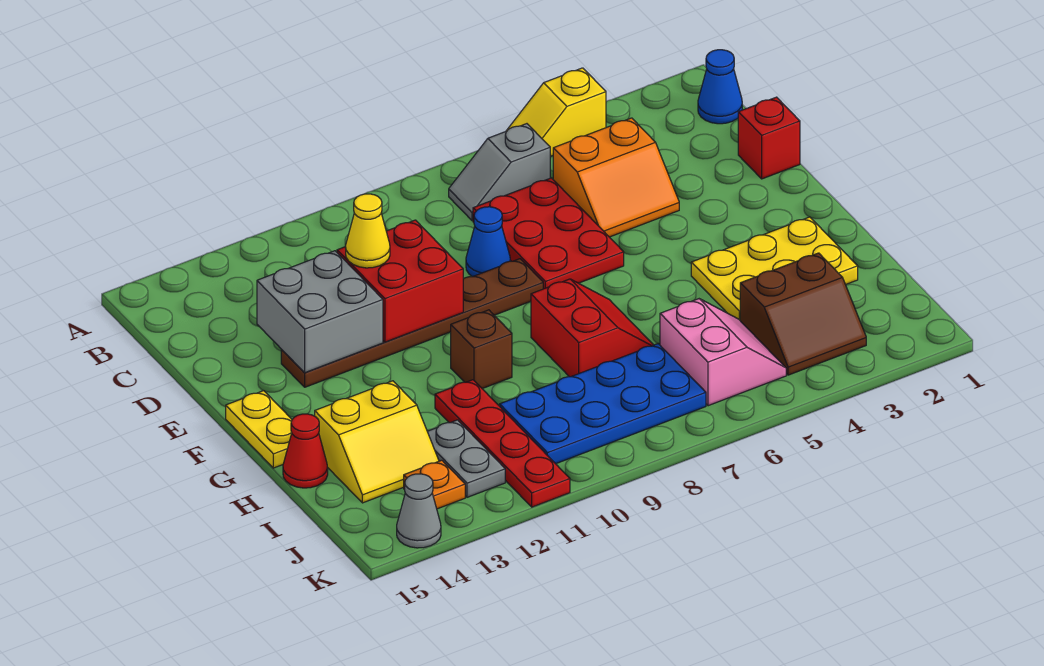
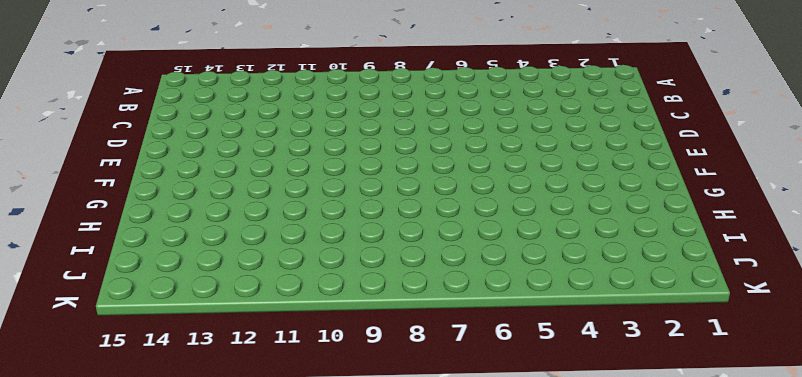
none -> yellow 1x2 slope [506,68,606,156]
none -> blue 1x1 cone [698,50,742,124]
none -> grey 1x2 slope [449,124,550,221]

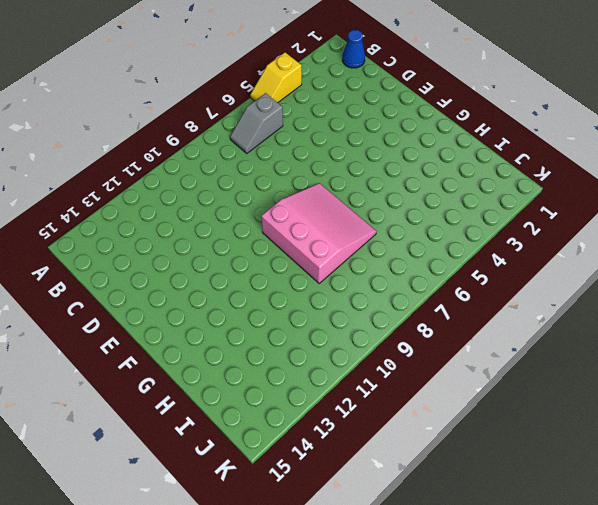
pink 3x3 slope [261,183,377,283] -> red 2x2 slope [531,279,653,377]
none -> orange 2x2 slope [553,118,679,237]
none -> red 2x3 plate [473,178,624,289]
none -> red 1x1 brick [738,97,800,179]

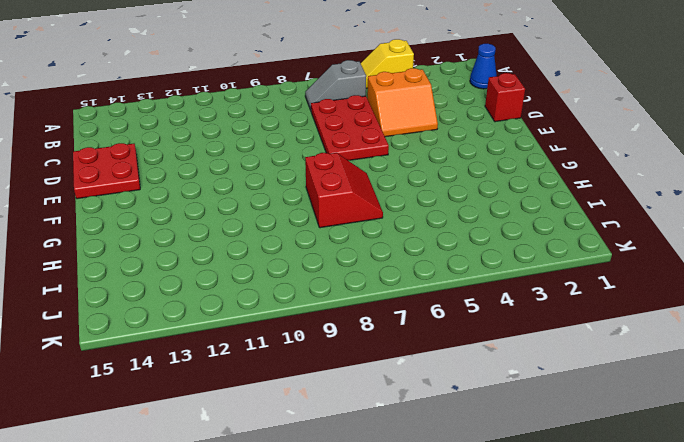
red 2x2 plate [73,143,140,199] -> none
none -> blue 1x1 cone [466,207,511,277]
none -> brown 1x6 plate [281,259,543,387]
none -> yellow 1x2 plate [226,391,292,468]

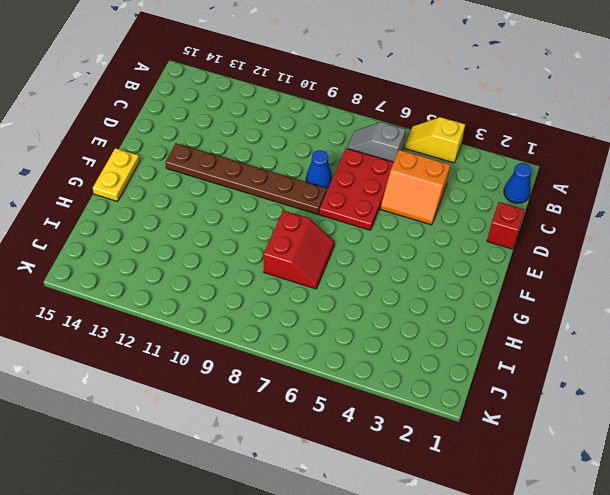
none -> yellow 2x3 plate [691,217,858,320]
none -> brown 1x1 brick [451,310,512,389]
none -> red 1x4 plate [435,380,570,507]

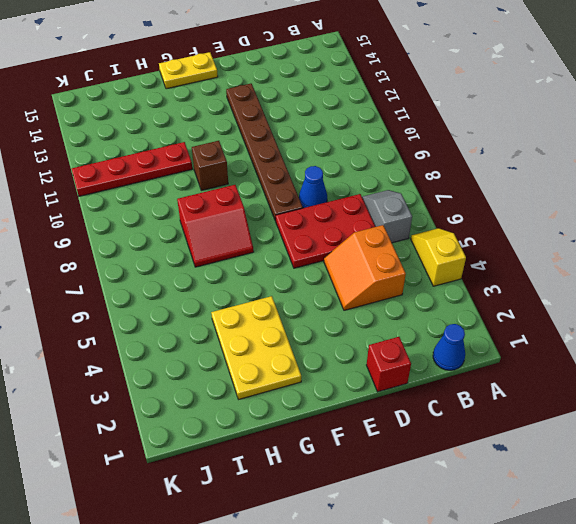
none -> yellow 2x2 slope [315,381,439,503]
none -> red 1x1 cone [283,414,328,488]
none -> brown 2x2 slope [740,253,866,375]

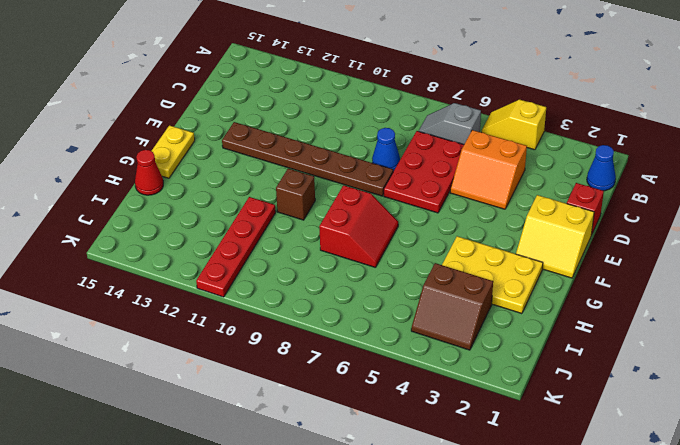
yellow 2x2 slope [516,195,594,278] -> yellow 2x2 slope moved to [315,381,439,503]
none -> pink 2x2 slope [660,299,786,406]
none -> blue 2x4 plate [500,344,706,464]
none -> grey 1x2 plate [427,420,505,497]

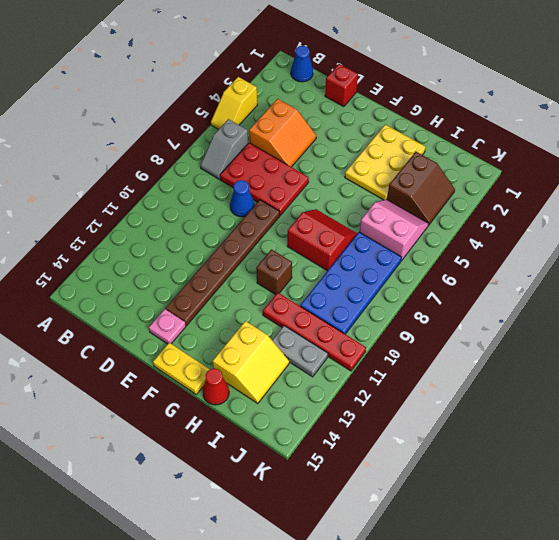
pink 1x1 plate [149,309,186,344] -> none
none -> orange 1x1 plate [404,460,465,509]
none -> grey 1x1 cone [397,474,441,548]
none -> red 2x2 brick [337,220,463,342]

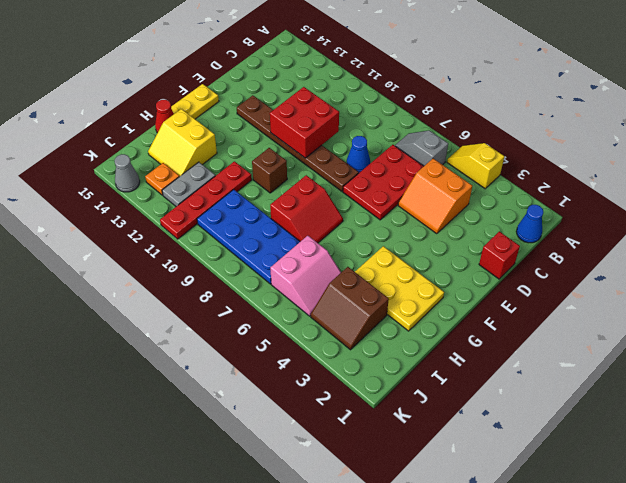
none -> grey 2x2 brick [257,251,383,373]
none -> yellow 1x1 cone [346,194,390,268]

